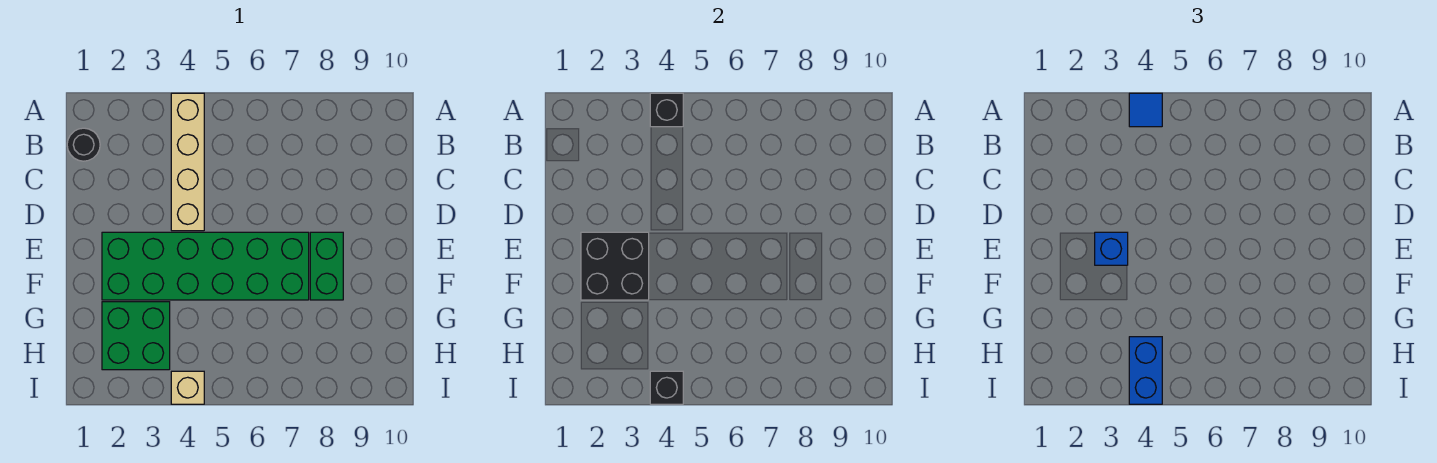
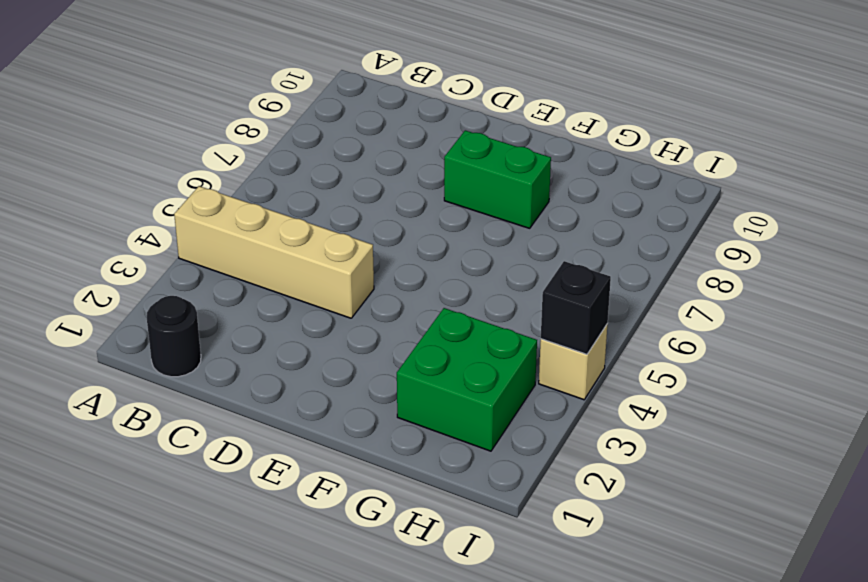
none -> green 2x6 brick [102,232,309,300]
none -> black 1x1 brick [650,93,683,127]
none -> black 2x2 brick [581,232,649,300]

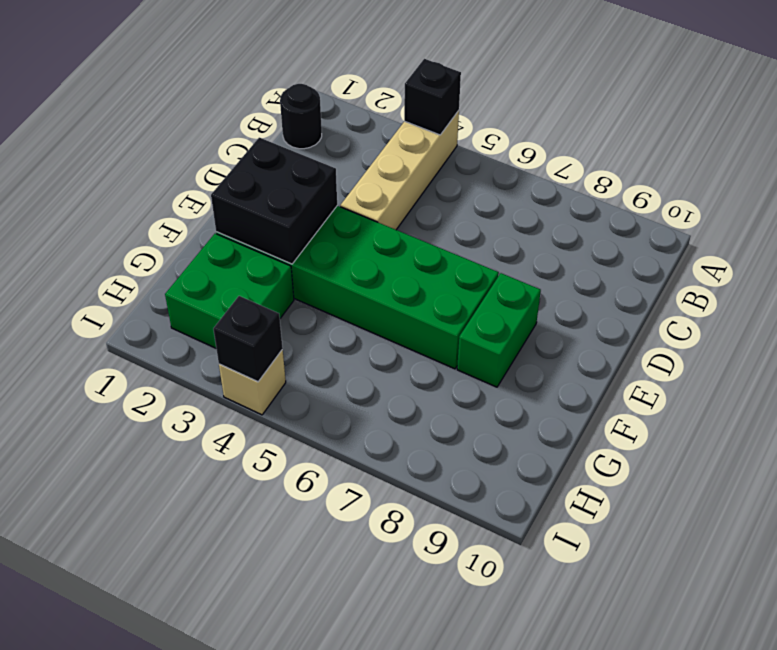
none -> blue 1x1 tile [1129,93,1162,127]
none -> blue 1x1 brick [1095,232,1128,265]
none -> blue 1x2 brick [1129,337,1162,404]

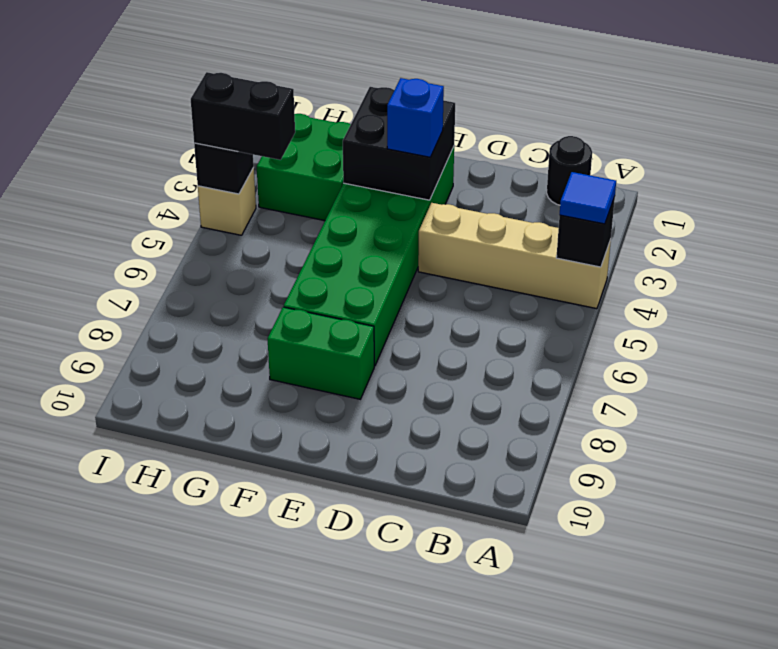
black 1x2 brick [191,72,295,160] -> blue 1x2 brick [1129,337,1162,404]

